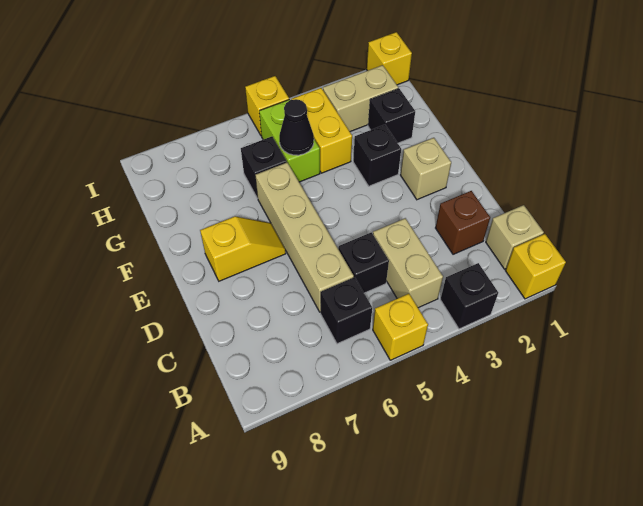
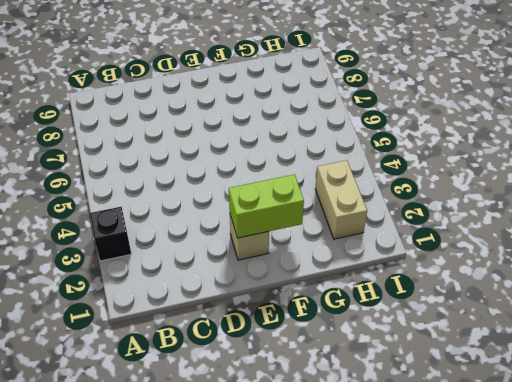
lime 1x2 brick [229,174,304,238] -> lime 1x2 brick moved to [259,99,320,182]
none -> yellow 1x1 brick [505,234,566,299]
none -> yellow 1x1 brick [373,294,428,360]
none -> tan 1x1 brick [486,205,544,269]

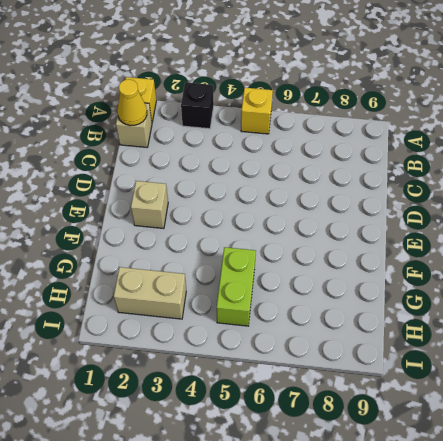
yellow 1x1 cone [117,79,147,126] -> none
none -> tan 1x2 brick [373,218,443,308]
none -> black 1x1 brick [320,277,372,344]
none -> brown 1x1 brick [436,191,490,254]

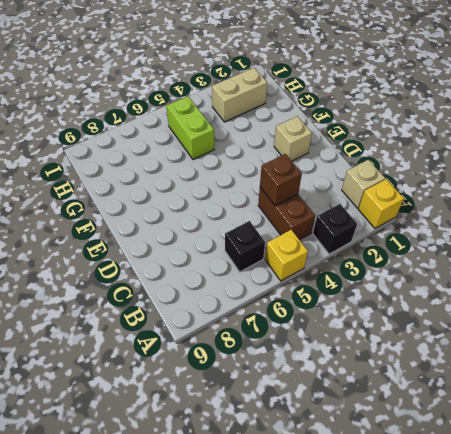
brown 1x2 brick [258,187,315,240] -> tan 1x2 brick [373,218,443,308]
brown 1x1 brick [260,154,302,206] -> brown 1x1 brick moved to [436,191,490,254]
none -> black 1x1 brick [338,232,389,293]
none -> tan 1x4 brick [255,162,354,312]
none -> yellow 1x2 slope [200,216,286,281]

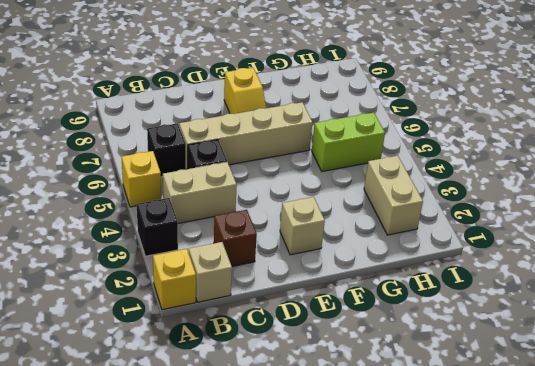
none -> black 1x1 brick [353,125,401,186]
none -> black 1x1 brick [368,88,415,143]
none -> yellow 1x2 brick [291,88,352,173]

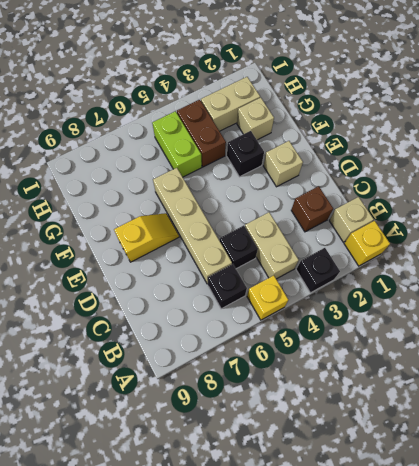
tan 1x1 brick [237,98,274,140] -> black 1x1 brick [368,88,415,143]
brown 1x2 brick [177,100,226,167] -> yellow 1x2 brick [291,88,352,173]
none -> black 1x1 brick [241,137,287,198]
none -> yellow 1x1 brick [367,32,412,85]
none -> yellow 1x1 brick [245,76,289,136]

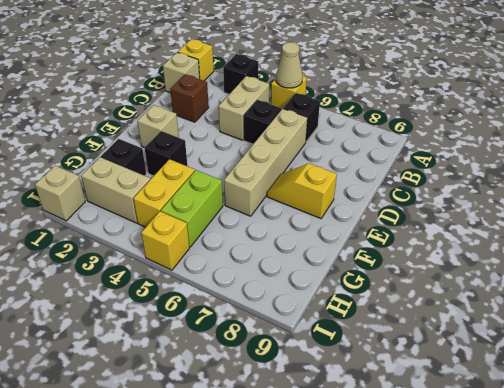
tan 1x1 cone [276,42,303,88] -> none
tan 1x1 brick [35,166,85,221] -> yellow 1x1 brick [367,32,412,85]
none -> black 1x1 brick [241,137,287,198]
none -> black 1x1 cone [279,99,314,155]

